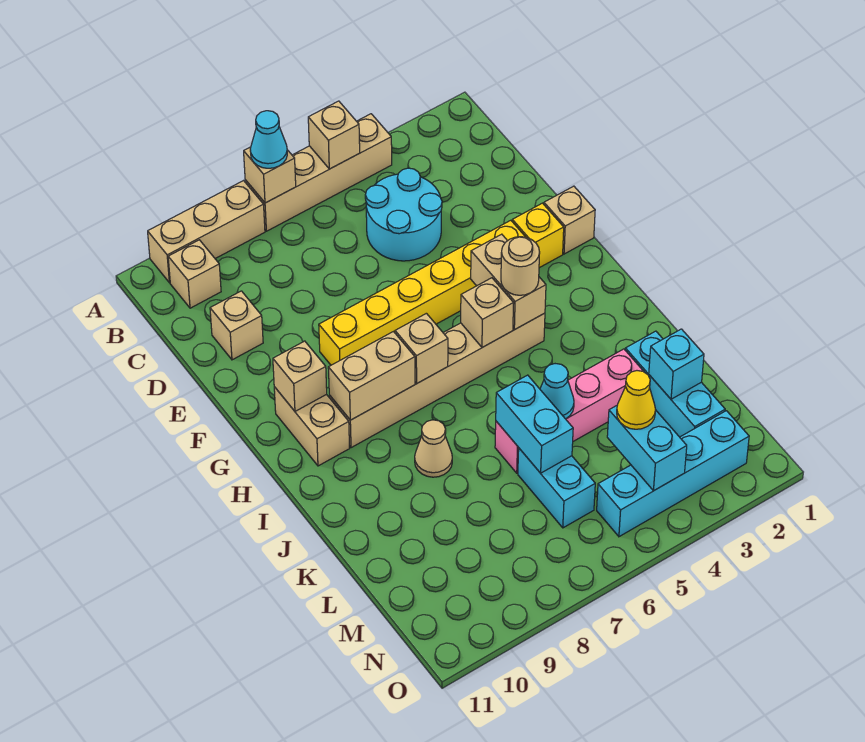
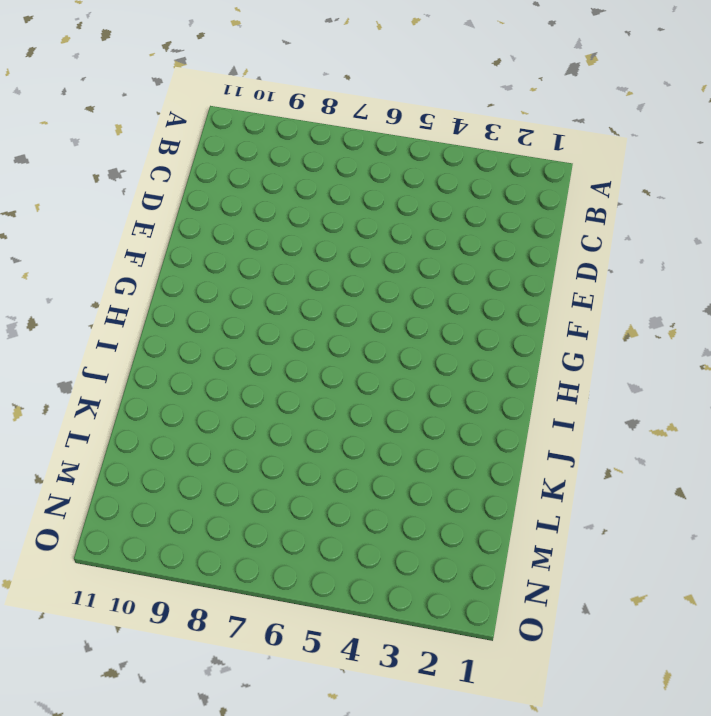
none -> tan 1x4 brick [245,114,392,231]
none -> tan 1x3 brick [148,181,265,283]
none -> tan 1x1 brick [168,240,221,308]

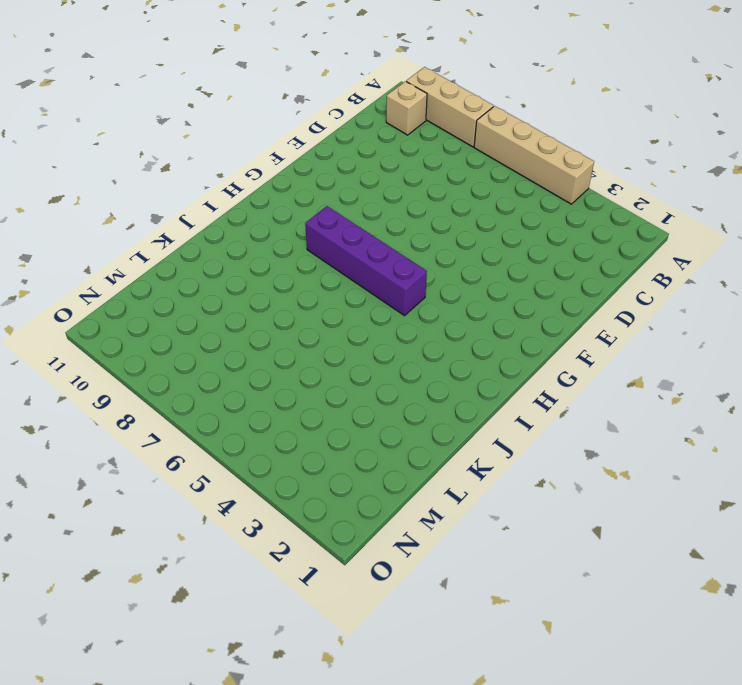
purple 1x4 brick [305,206,427,316] -> tan 1x6 brick [329,313,545,448]
none -> cyan 2x2 round brick [365,168,442,261]
none -> tan 1x1 brick [210,291,263,360]
none -> tan 1x1 brick [544,186,595,254]

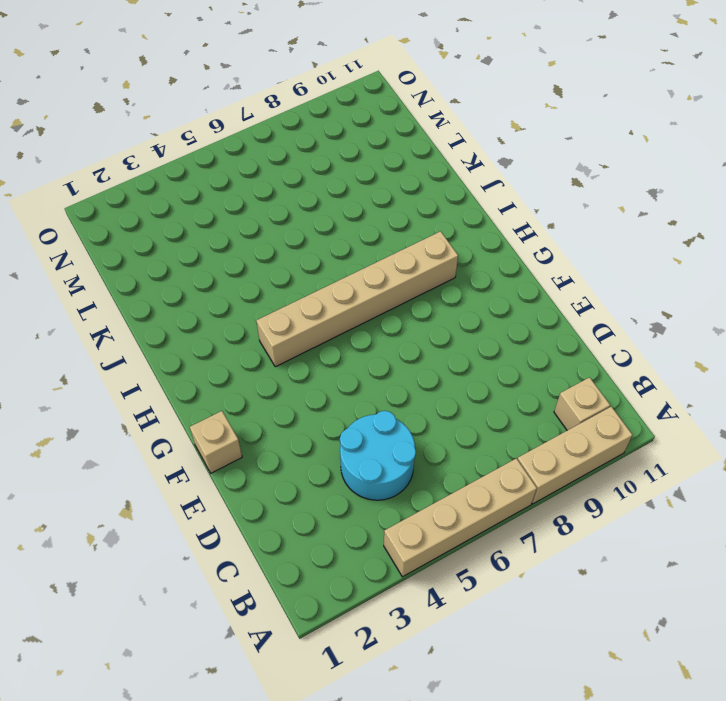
none -> tan 1x1 brick [210,291,263,360]
none -> yellow 1x1 brick [512,203,564,268]
none -> yellow 1x6 brick [319,220,525,365]

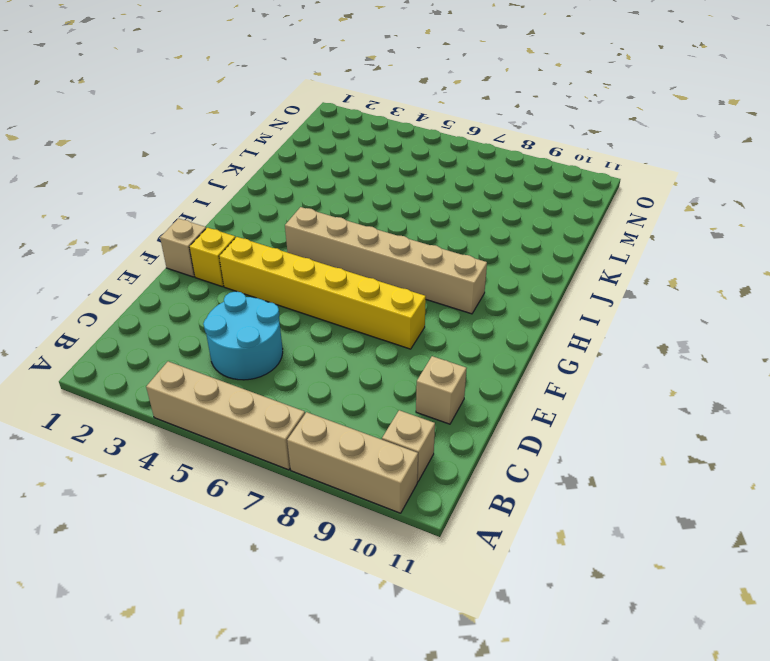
none -> tan 1x2 brick [274,387,350,466]
none -> tan 1x1 cone [415,420,452,477]
none -> cyan 1x3 brick [625,331,725,437]

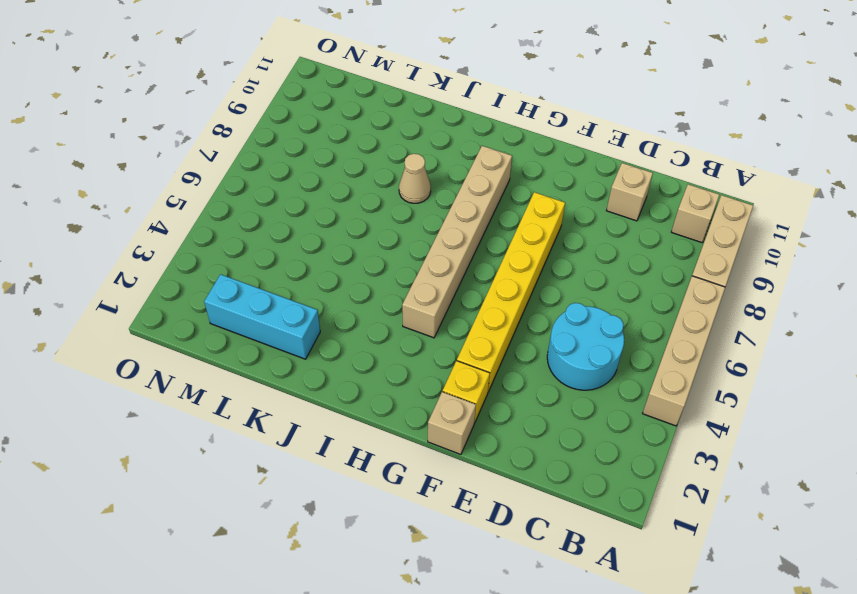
none -> tan 1x2 brick [274,387,350,466]
none -> pink 1x4 brick [495,349,644,473]
none -> cyan 1x2 brick [518,448,595,528]

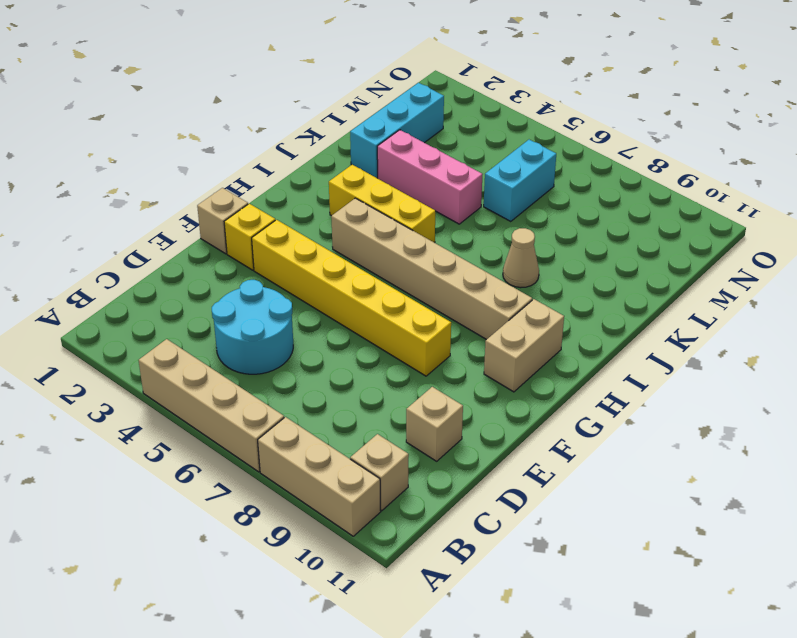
yellow 1x3 brick [329,165,435,243] -> none
pink 1x3 brick [377,130,483,224] -> pink 1x4 brick [495,349,644,473]
none -> cyan 1x4 brick [597,411,749,537]
none -> tan 1x1 brick [308,101,360,169]
none -> tan 1x1 brick [244,147,296,203]

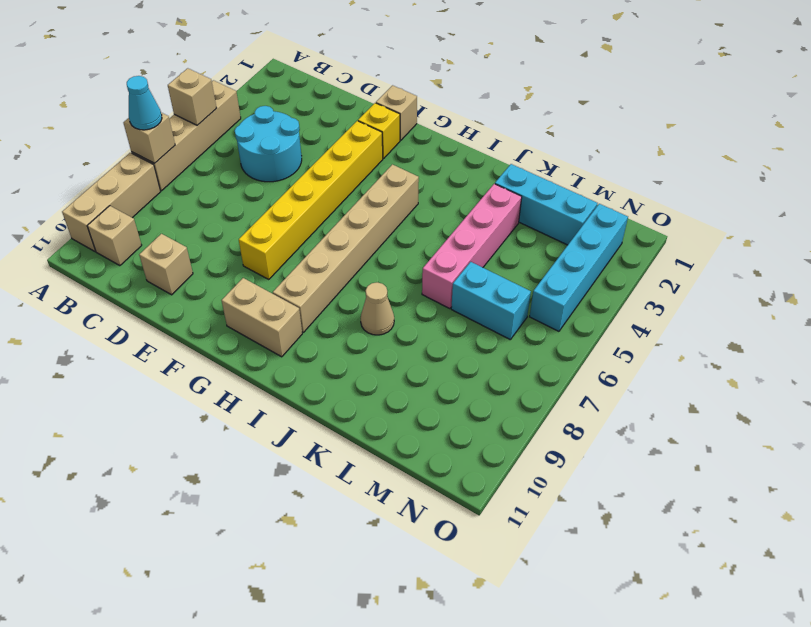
none -> tan 1x2 brick [471,234,546,330]
none -> tan 1x1 brick [273,341,327,411]
none -> tan 1x1 brick [461,278,514,347]

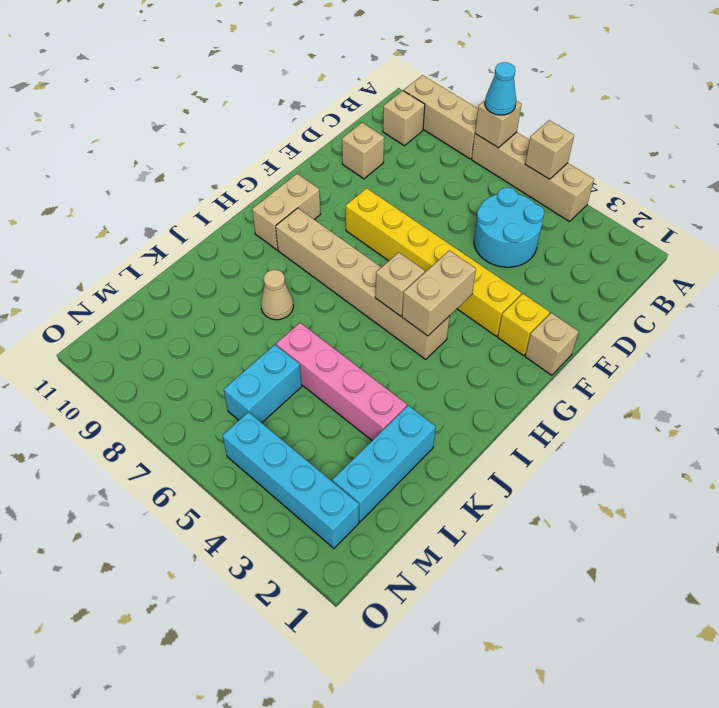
none -> tan 1x1 brick [273,341,327,411]
none -> tan 1x1 brick [395,313,448,383]
none -> tan 1x2 brick [328,332,415,420]

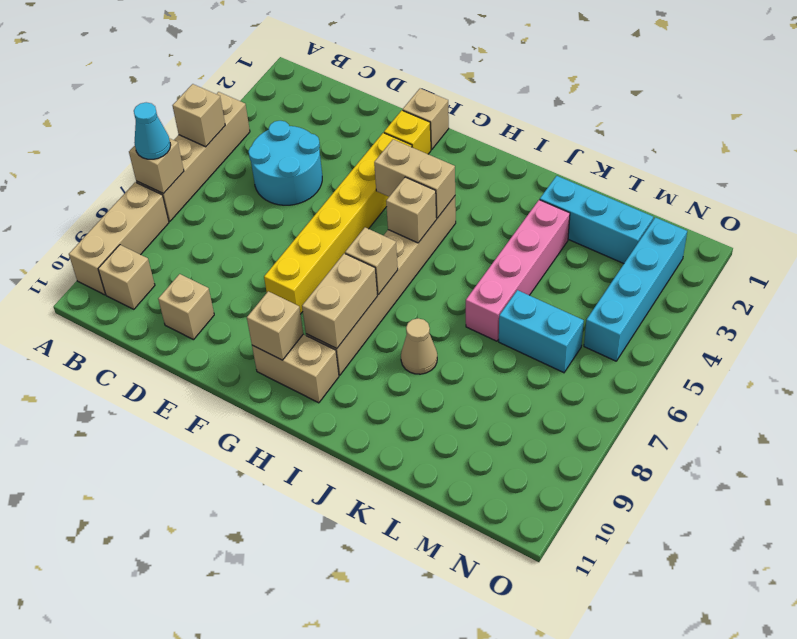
none -> cyan 1x1 cone [540,364,574,419]
none -> cyan 1x2 brick [496,375,573,473]
none -> cyan 1x1 brick [649,329,704,399]

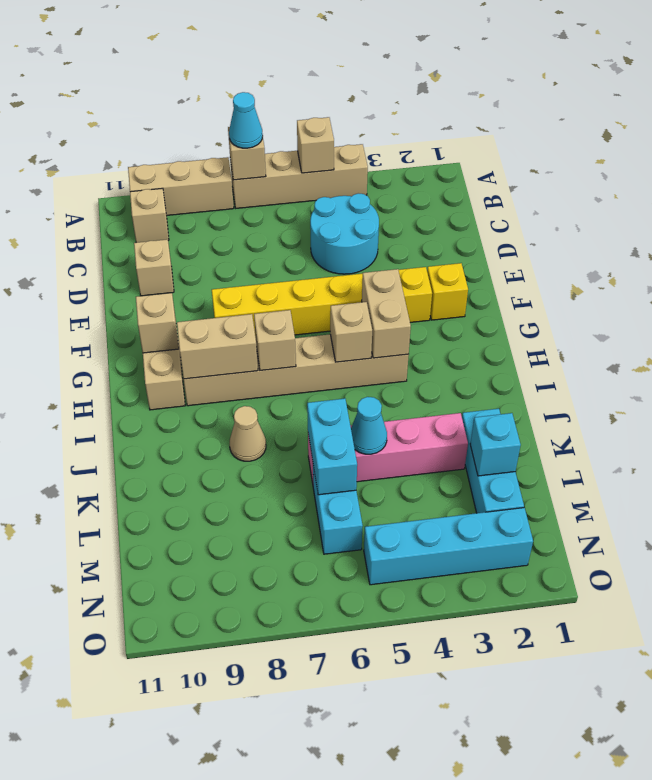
none -> tan 1x1 brick [544,186,595,254]
none -> cyan 1x2 brick [607,406,687,491]
none -> tan 1x1 round brick [501,237,540,295]

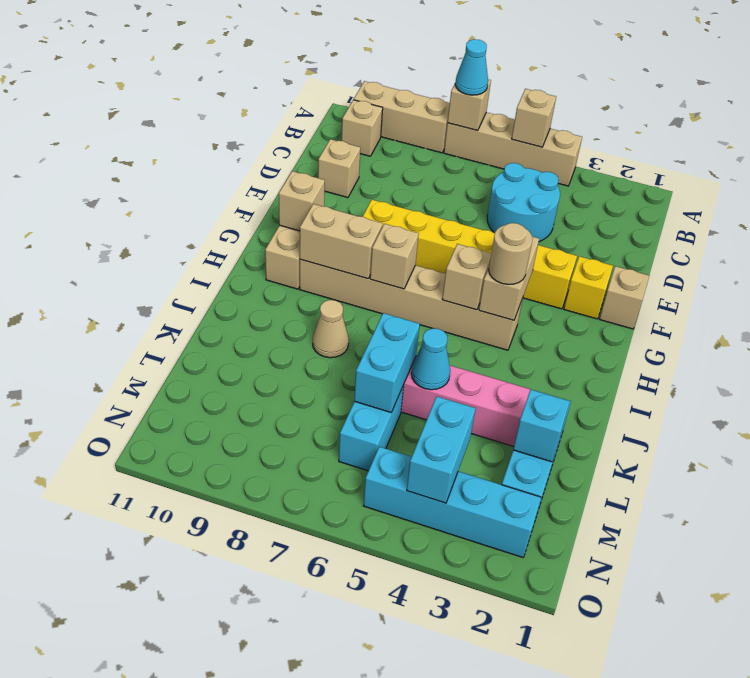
none -> yellow 1x1 cone [617,371,656,429]

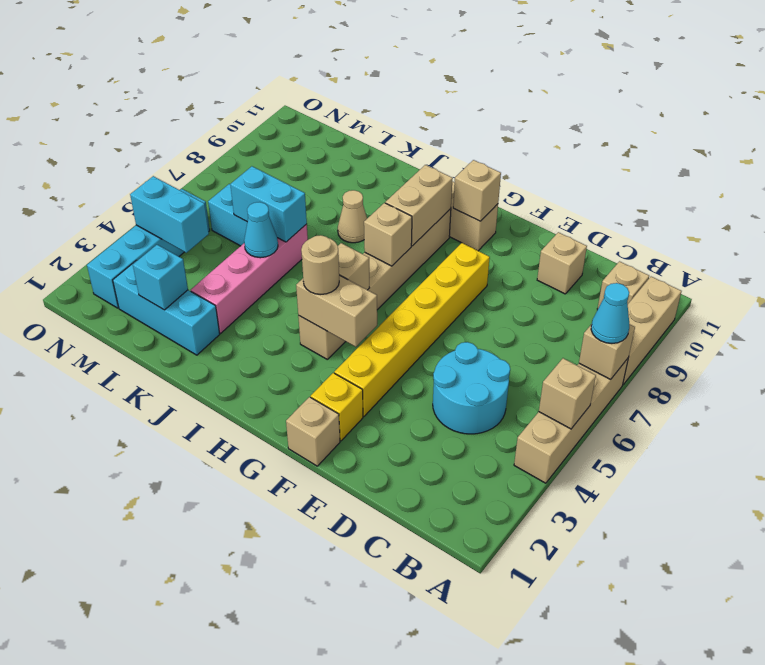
none -> yellow 1x1 cone [617,371,656,429]

